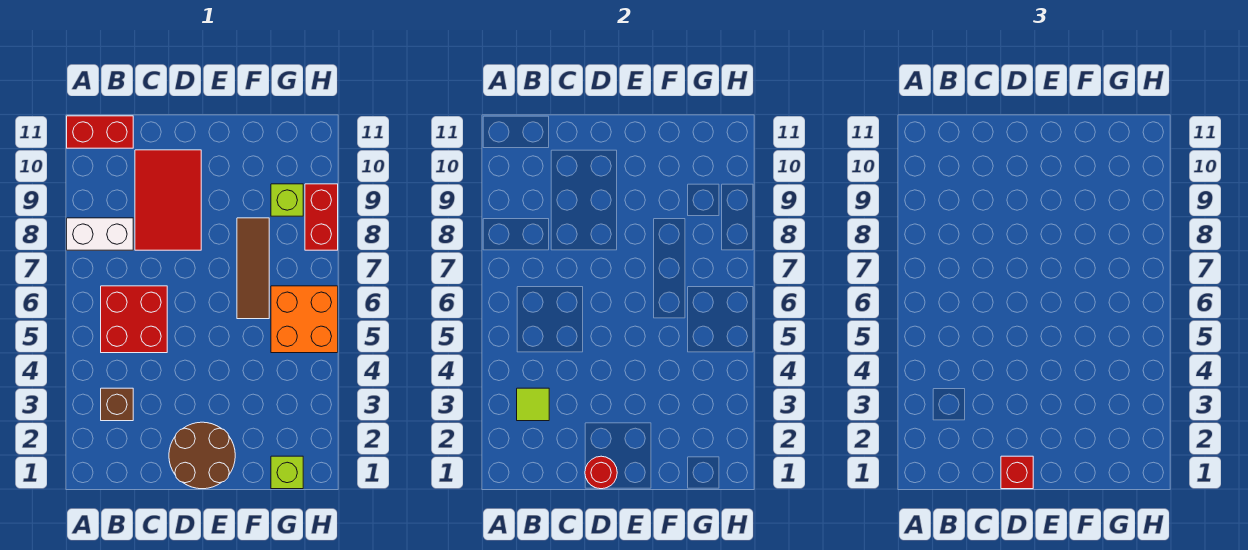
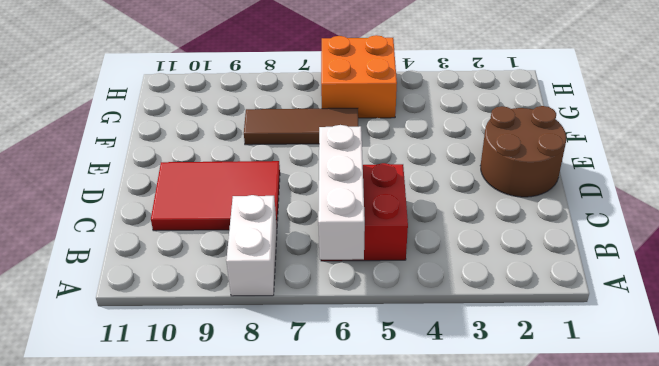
white 1x3 brick [318,125,365,260] -> none
none -> red 1x2 brick [67,116,133,148]
none -> brown 1x1 brick [101,388,133,421]
none -> lime 1x1 brick [271,456,303,489]

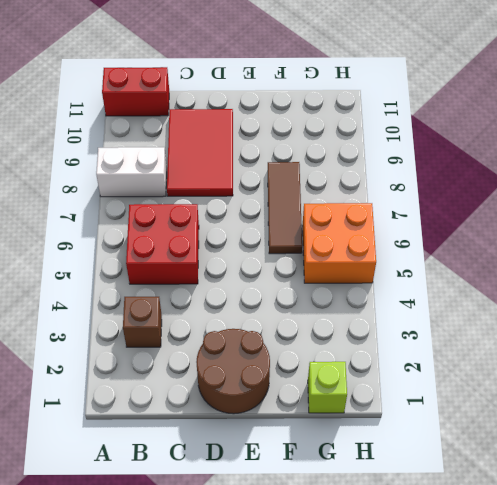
none -> lime 1x1 brick [271,184,303,216]
none -> red 1x2 brick [305,184,338,250]
none -> lime 1x1 tile [517,388,549,421]

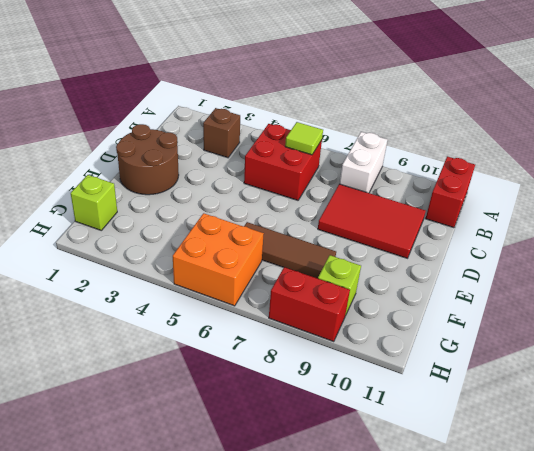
lime 1x1 tile [285,122,323,155] -> lime 1x1 tile moved to [517,388,549,421]
none -> red 1x1 round brick [585,456,617,489]
none -> red 1x1 brick [1001,456,1033,489]

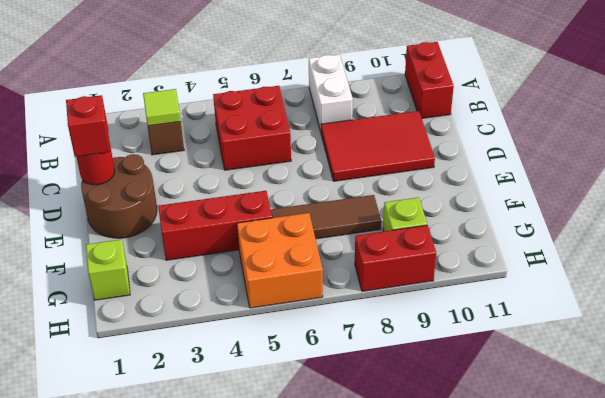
red 1x3 brick [158,191,272,260] -> none

